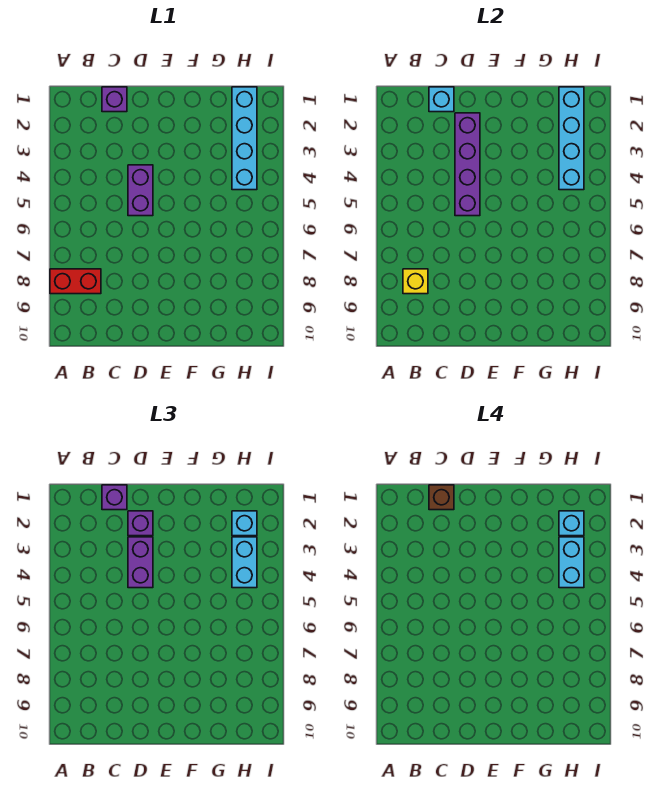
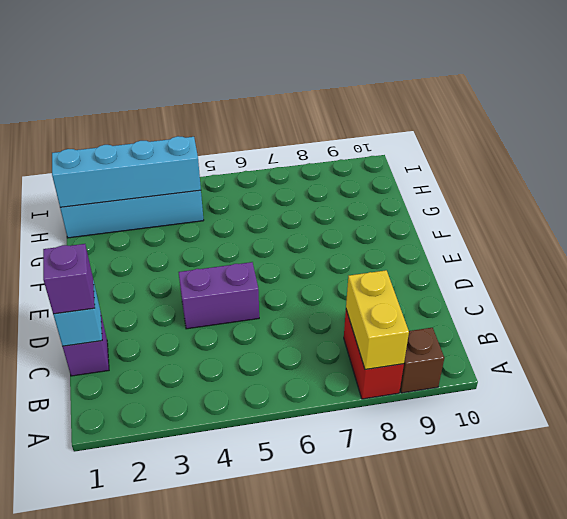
yellow 1x2 brick [346,270,409,370] -> yellow 1x1 brick [403,269,428,294]
brown 1x1 brick [400,328,444,393] -> brown 1x1 brick moved to [429,485,454,510]
none -> purple 1x4 brick [455,113,480,216]
none -> purple 1x1 brick [128,511,153,536]
none -> purple 1x2 brick [128,537,153,588]

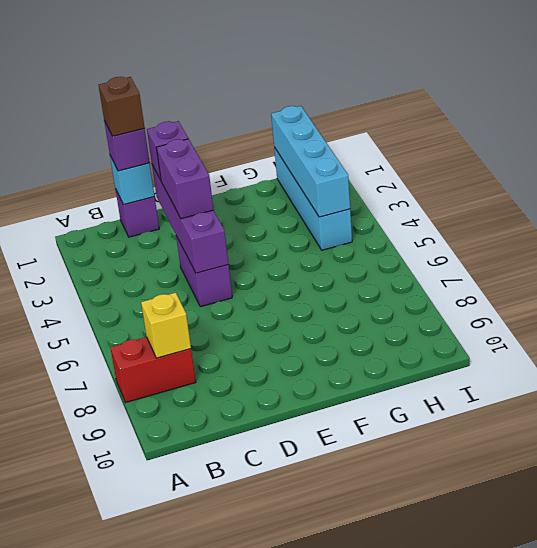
none -> cyan 1x1 brick [232,511,257,536]
none -> cyan 1x2 brick [232,537,257,588]
none -> cyan 1x1 brick [559,511,584,536]

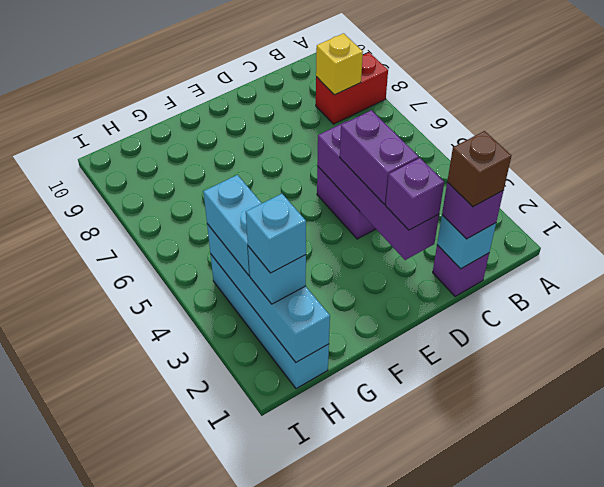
none -> cyan 1x2 brick [559,537,584,588]

